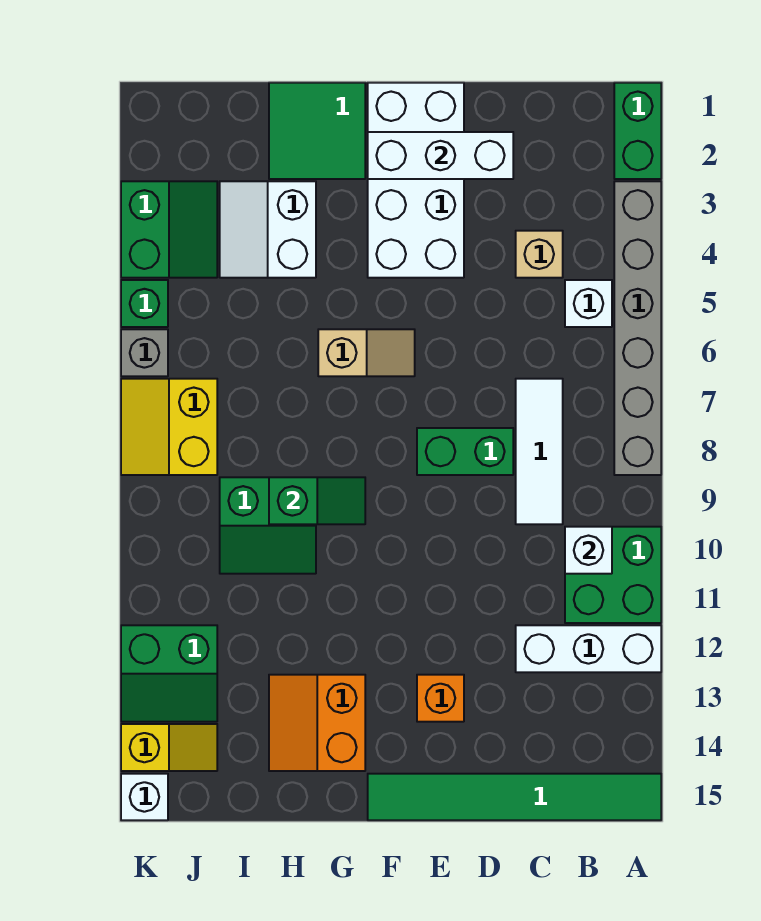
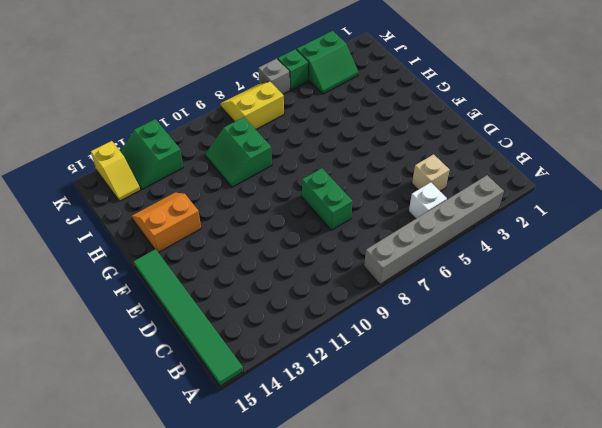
none -> green 1x2 brick [614,83,661,179]
none -> green 2x2 brick [565,527,661,623]
none -> white 1x3 brick [516,625,661,672]

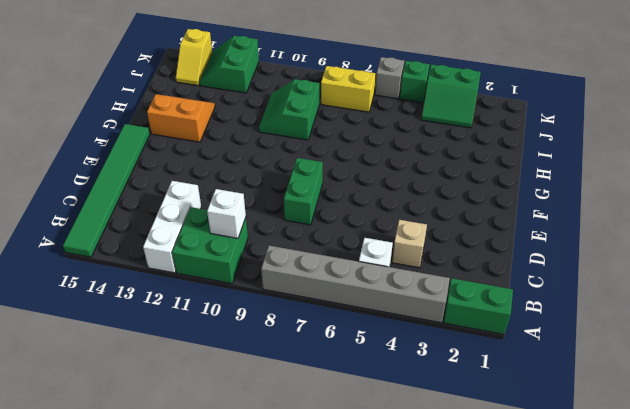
none -> white 1x3 tile [516,379,563,524]
none -> white 2x4 brick [368,83,464,278]
none -> orange 1x1 brick [417,675,464,722]

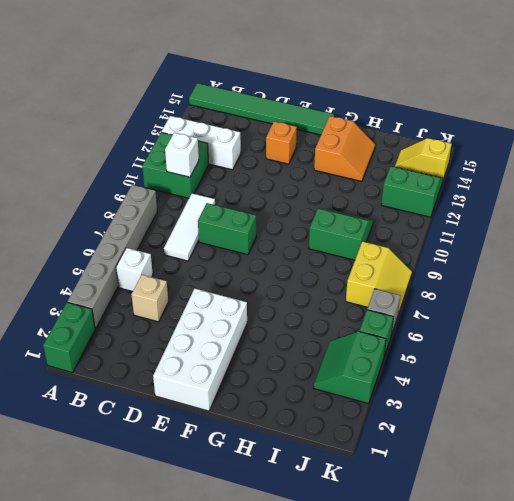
none -> tan 1x2 slope [318,329,415,376]
none -> green 2x2 tile [269,83,365,179]
none -> white 2x2 slope [220,181,316,278]

